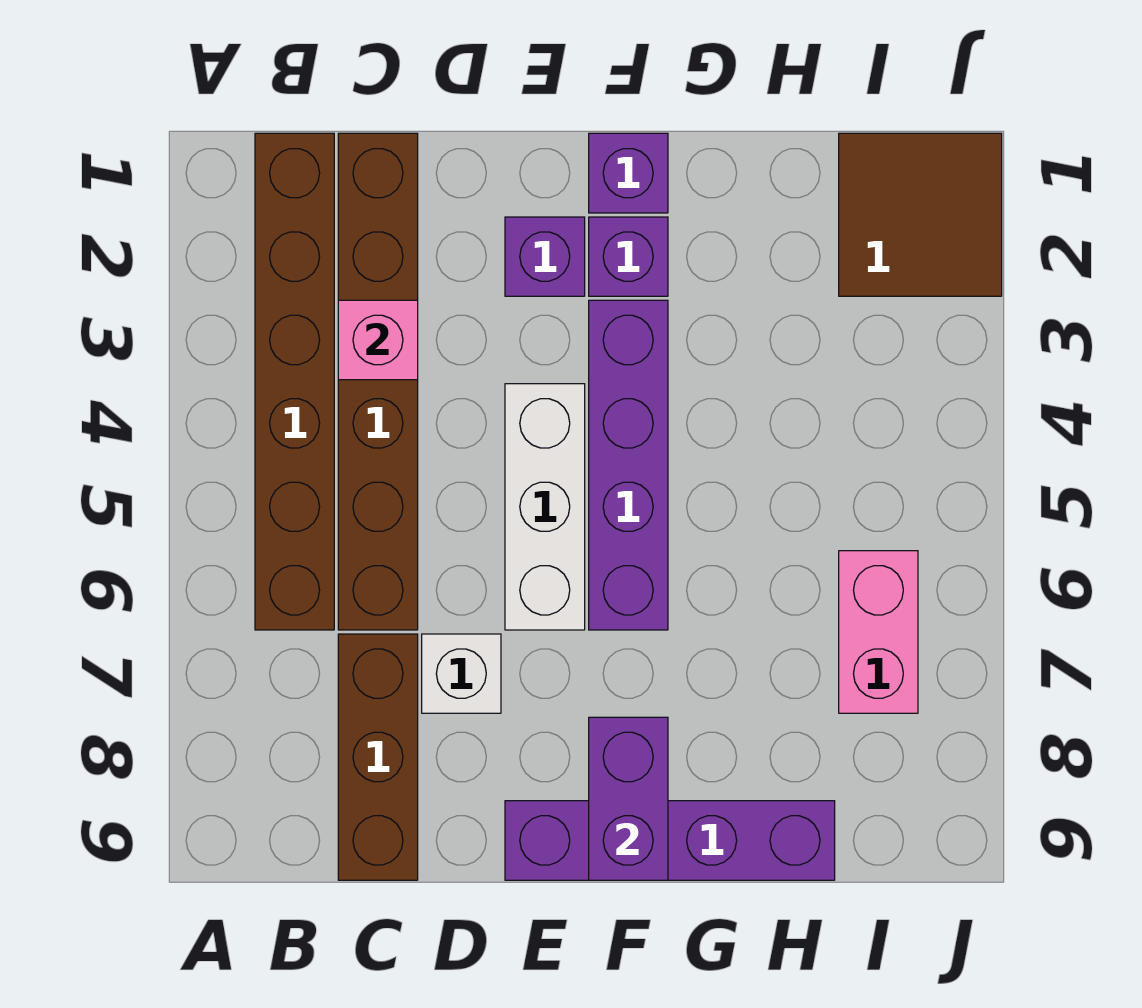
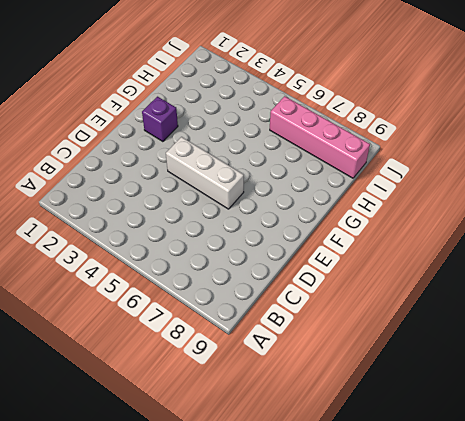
pink 1x4 brick [270,96,370,178] -> pink 1x2 brick [839,551,918,713]
none -> brown 1x6 brick [255,133,334,630]
none -> brown 1x6 brick [338,133,418,630]
none -> brown 1x3 brick [338,634,418,880]

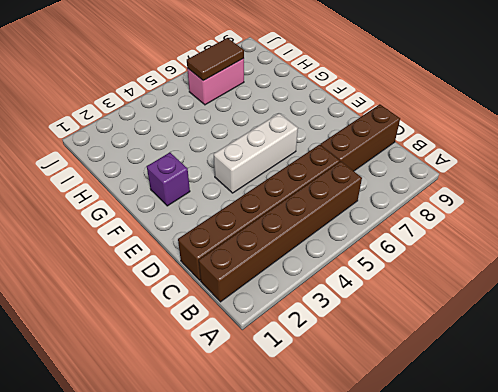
brown 1x2 tile [187,38,244,81] -> none
none -> white 1x1 brick [422,634,501,713]
none -> purple 1x1 brick [505,217,585,296]
none -> purple 1x4 brick [505,801,835,880]

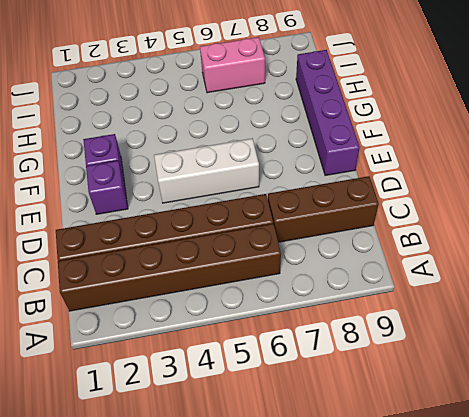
none -> white 1x1 brick [422,634,501,713]
none -> purple 1x1 brick [589,133,668,213]
none -> purple 1x4 brick [589,300,668,630]

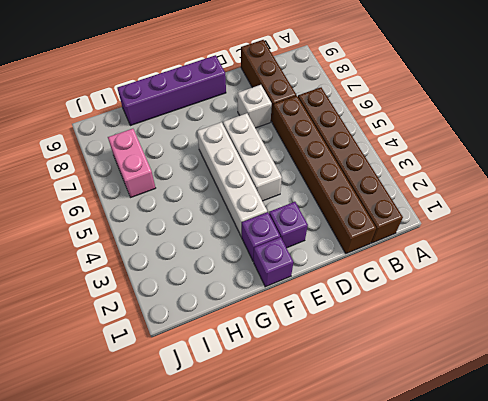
white 1x4 brick [197,122,267,237] -> purple 1x4 brick [589,300,668,630]
none -> brown 2x2 tile [839,133,1002,296]
none -> pink 1x1 brick [338,300,418,380]
none -> purple 1x2 brick [589,717,668,880]

